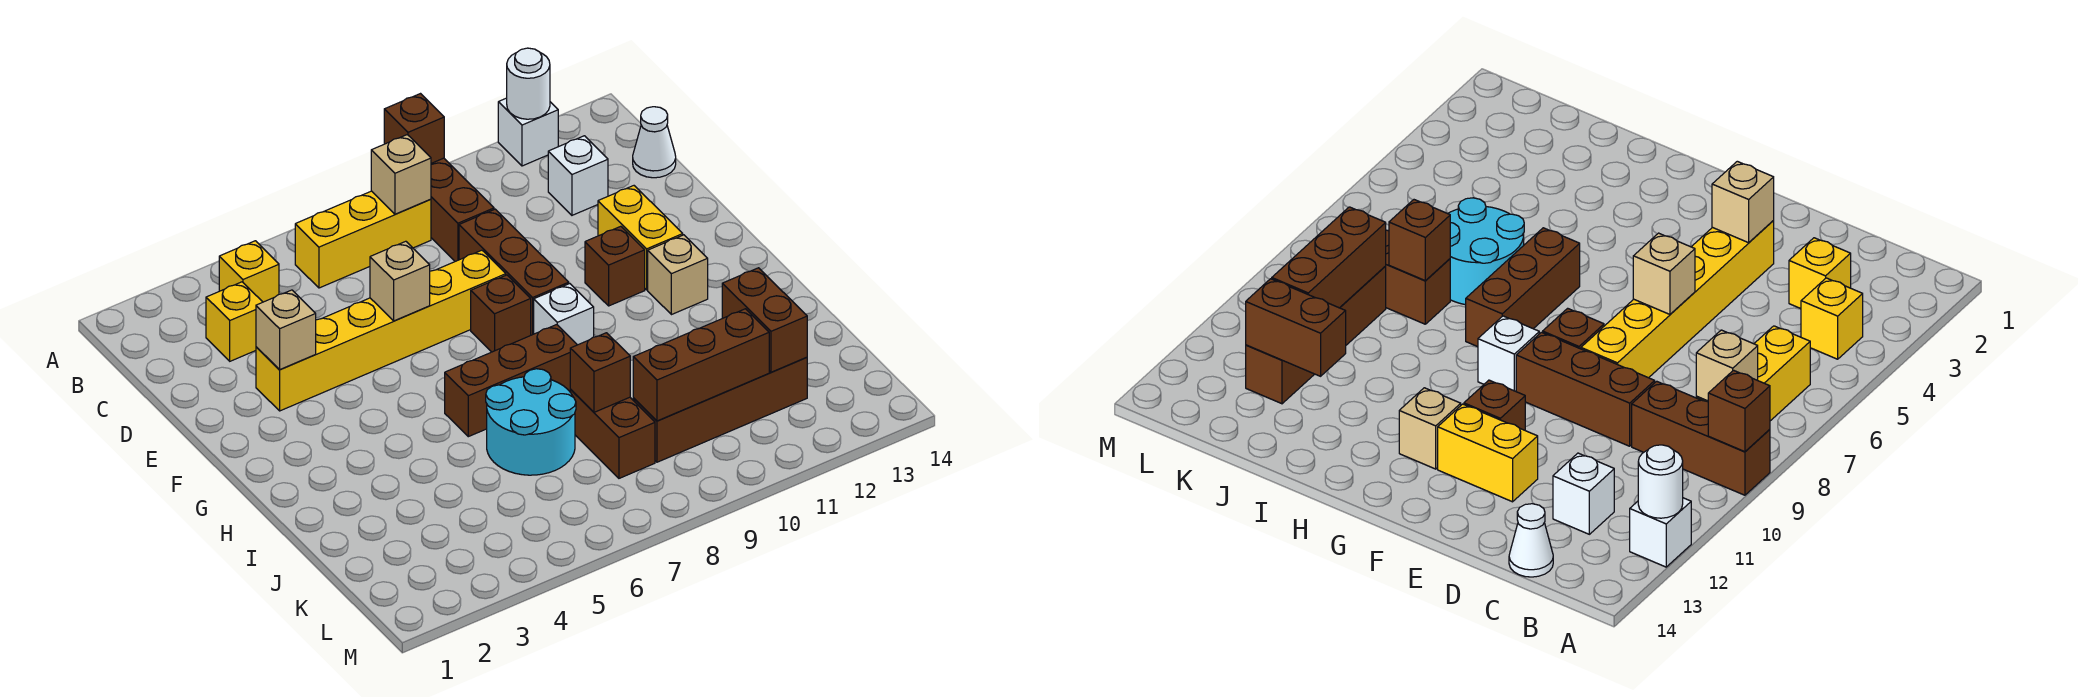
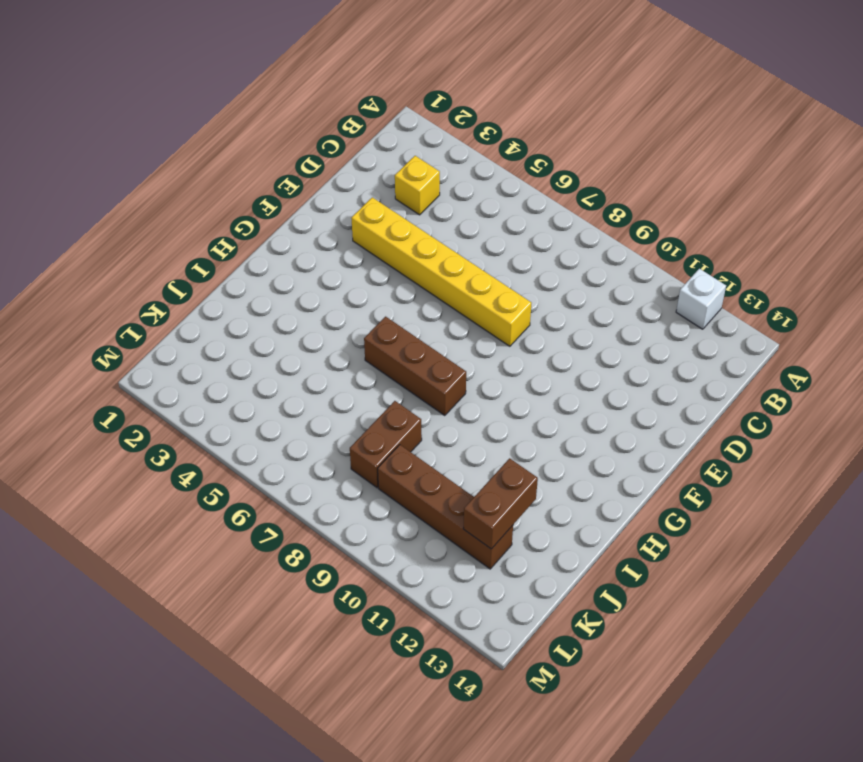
none -> brown 1x3 brick [431,158,494,261]
none -> yellow 1x1 brick [219,241,279,302]
none -> yellow 1x3 brick [295,191,431,288]

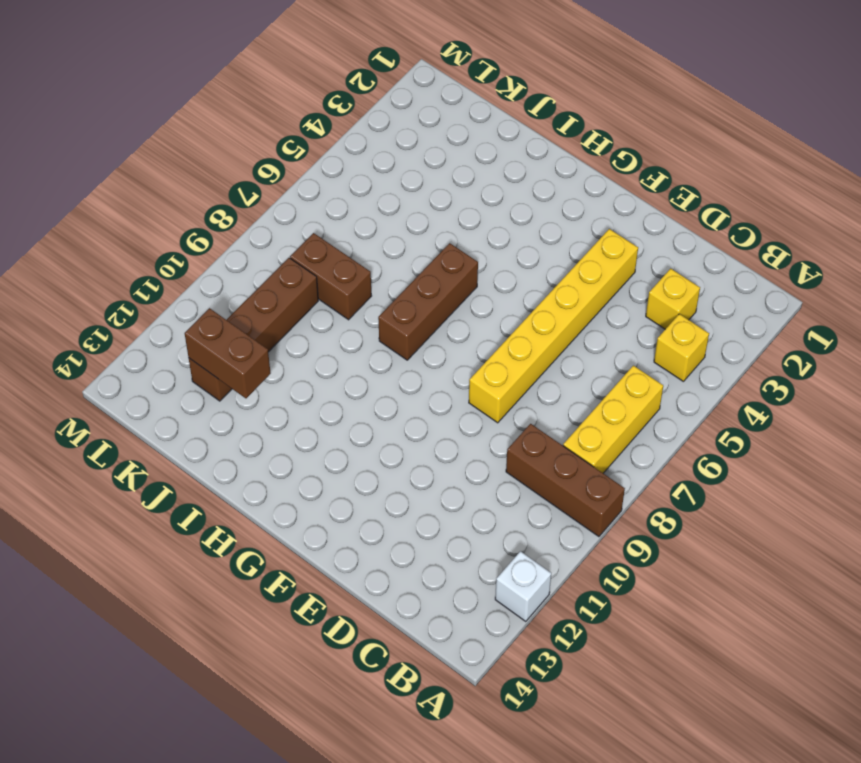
none -> white 1x1 brick [548,136,608,215]
none -> white 1x1 cone [633,107,676,178]
none -> brown 1x3 brick [459,209,569,335]

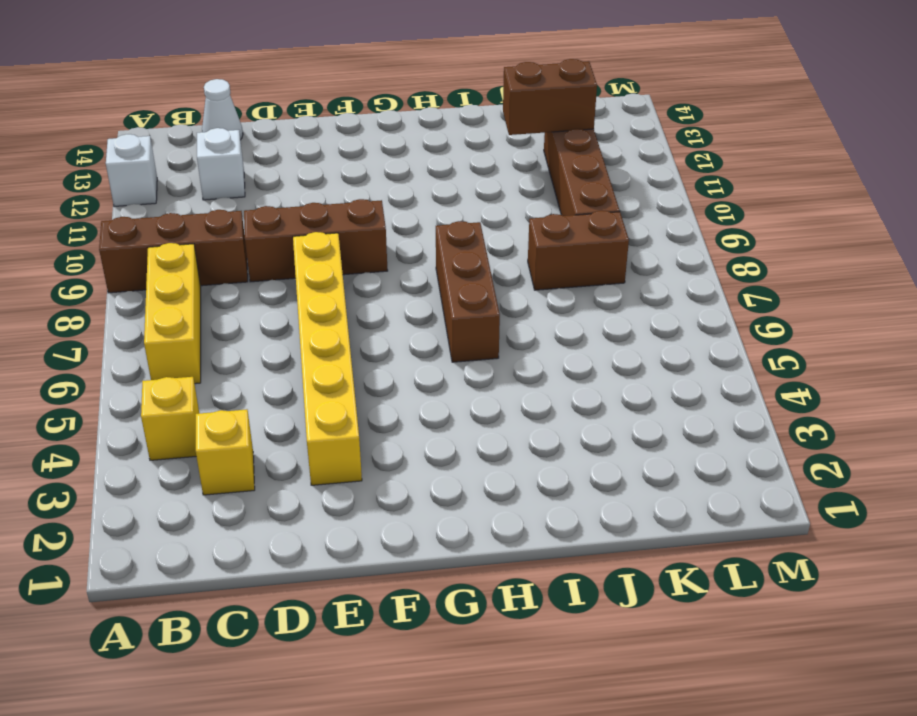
none -> yellow 1x2 brick [598,186,683,290]
none -> brown 1x1 brick [471,275,531,352]
none -> brown 1x1 brick [585,226,645,306]

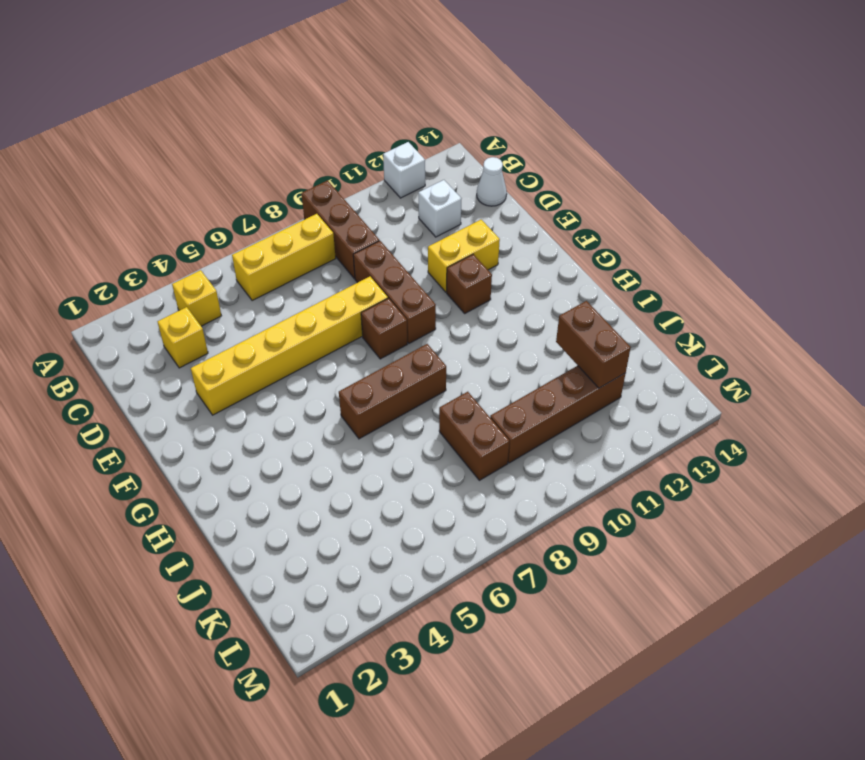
yellow 1x2 brick [428,220,500,292] -> yellow 1x2 brick turned to [598,186,683,290]
none -> white 1x1 brick [534,284,594,345]
none -> tan 1x1 brick [648,235,708,315]
none -> cyan 2x2 round brick [486,369,576,475]

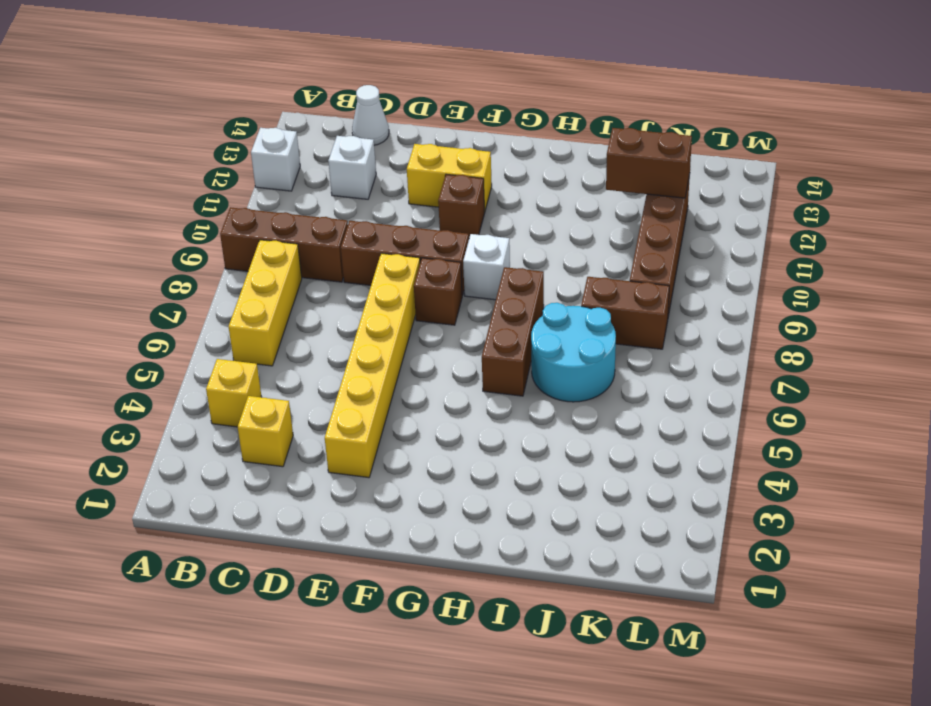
none -> tan 1x1 brick [648,235,708,315]
none -> brown 1x1 brick [384,94,444,163]
none -> white 1x1 round brick [507,48,550,119]

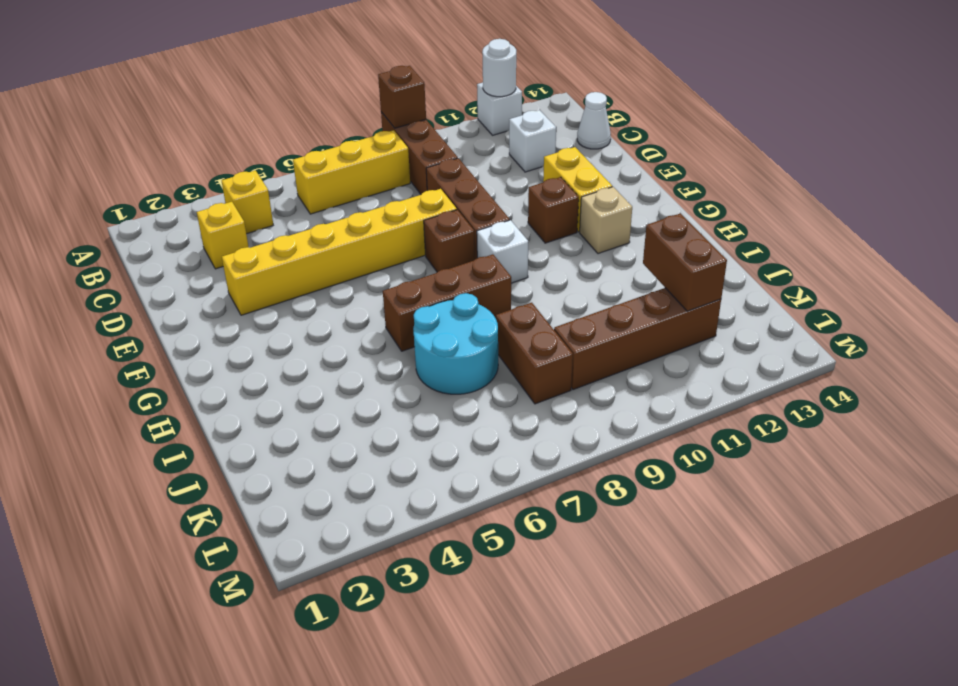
none -> tan 1x1 brick [371,135,431,214]
none -> tan 1x1 brick [256,290,316,370]
none -> tan 1x1 brick [370,241,430,321]

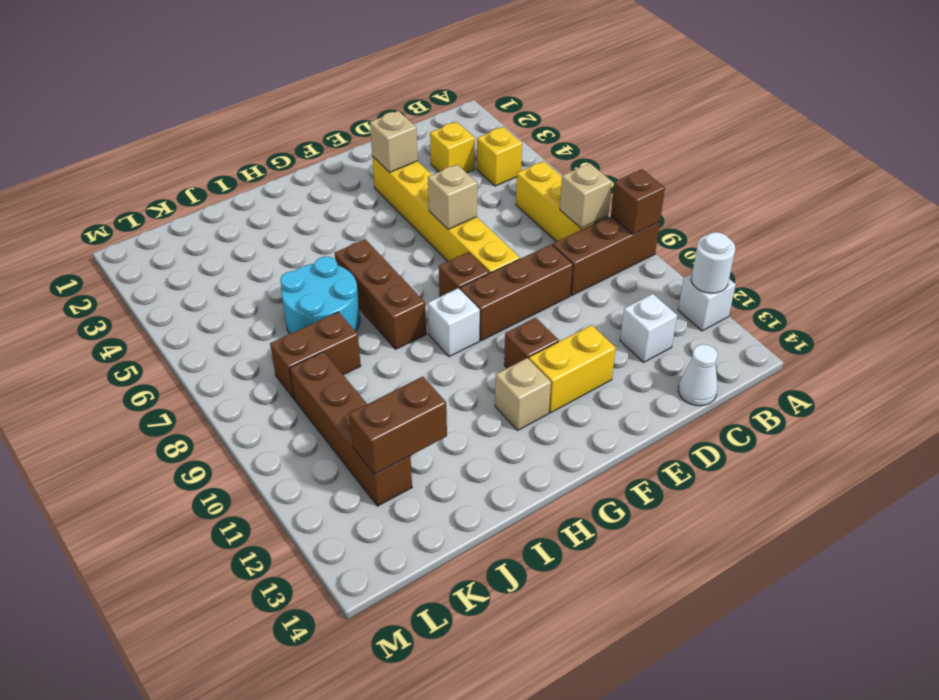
none -> brown 1x1 brick [570,333,630,412]
none -> brown 1x3 brick [633,309,769,421]

